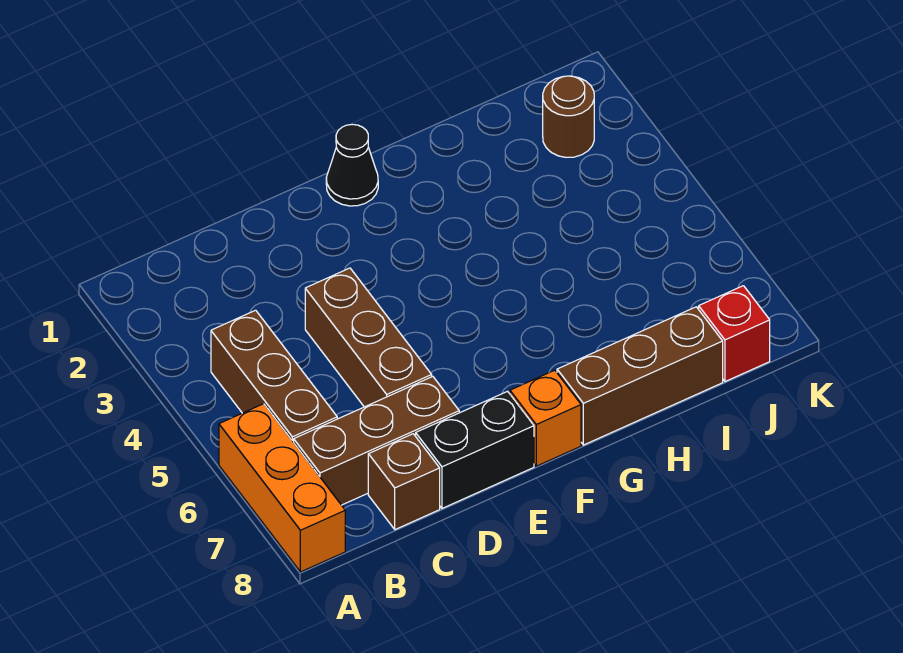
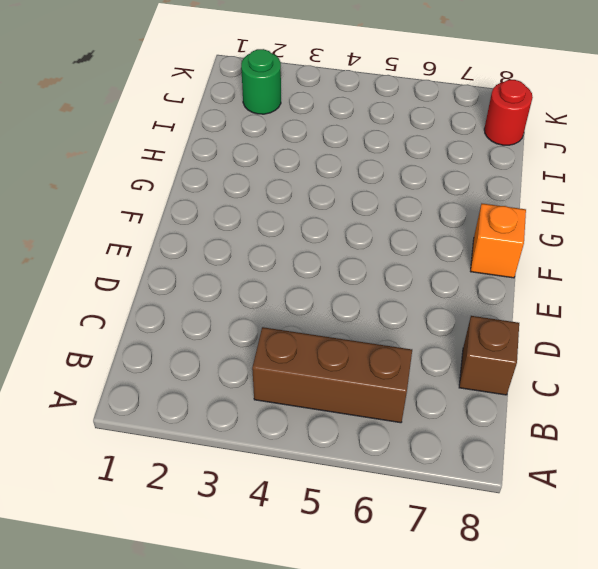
green 1x1 round brick [241,49,281,114] -> brown 1x1 round brick [543,76,594,157]
red 1x1 round brick [484,80,533,145] -> red 1x1 brick [699,286,770,382]
none -> orange 1x3 brick [219,404,345,572]
none -> brown 1x3 brick [294,376,459,505]

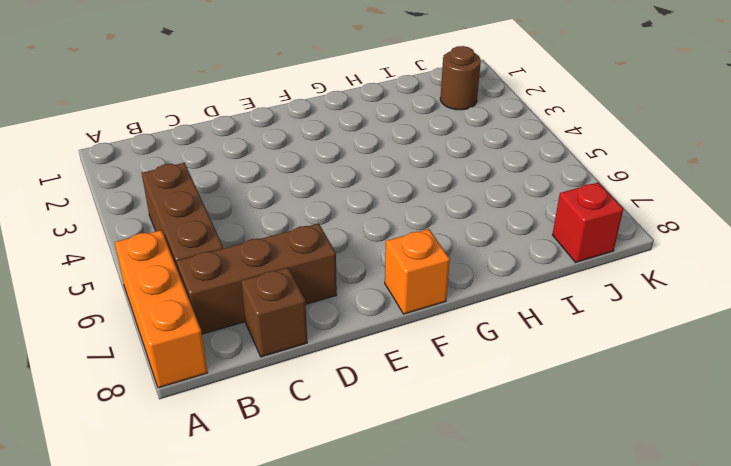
none -> brown 1x3 brick [305,268,432,407]
none -> black 1x2 brick [416,391,534,508]

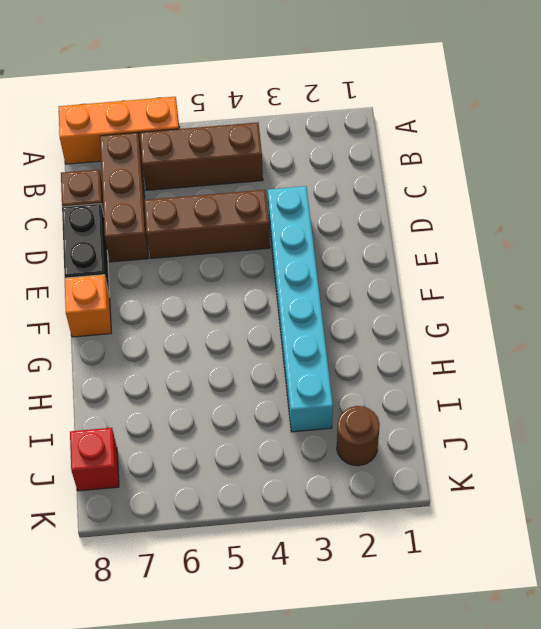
cyan 1x6 brick [268,186,333,432] -> none
none -> black 1x1 cone [326,124,378,206]
none -> brown 1x3 brick [557,307,723,445]

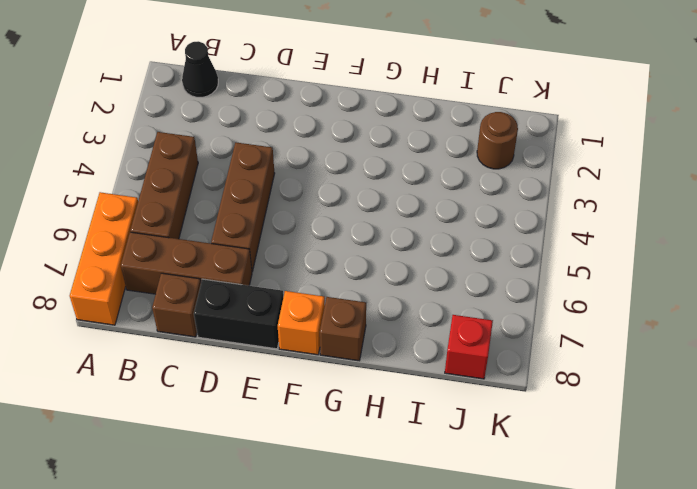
black 1x1 cone [182,41,218,97] -> black 1x1 cone moved to [326,124,378,206]
brown 1x1 brick [320,297,366,361] -> brown 1x3 brick [557,307,723,445]

